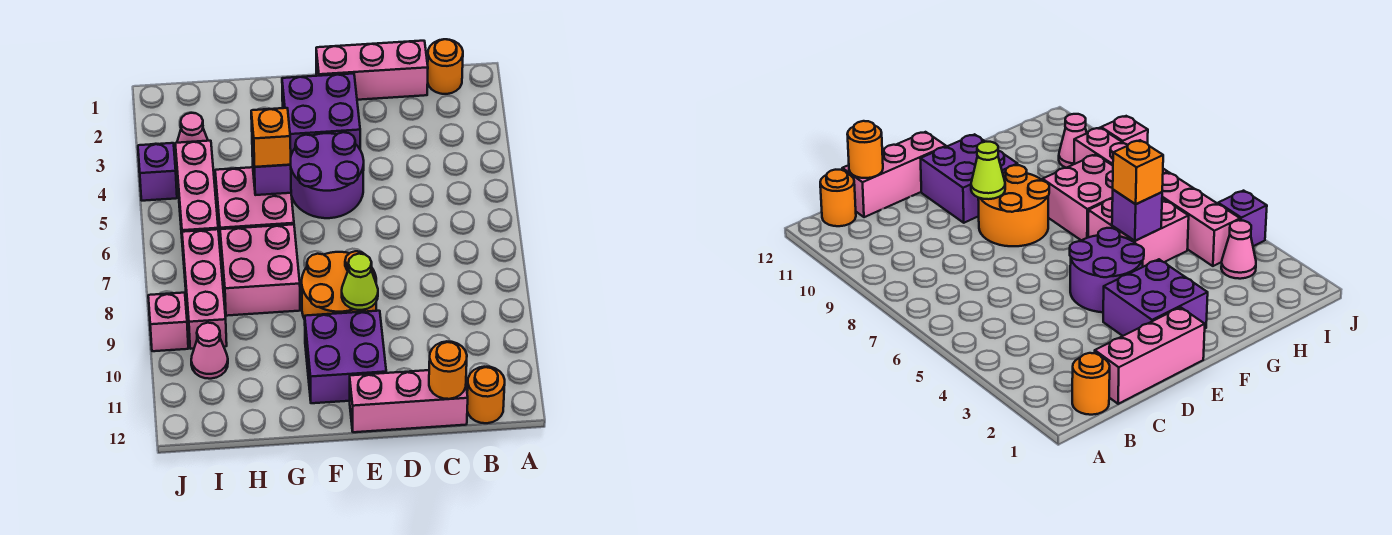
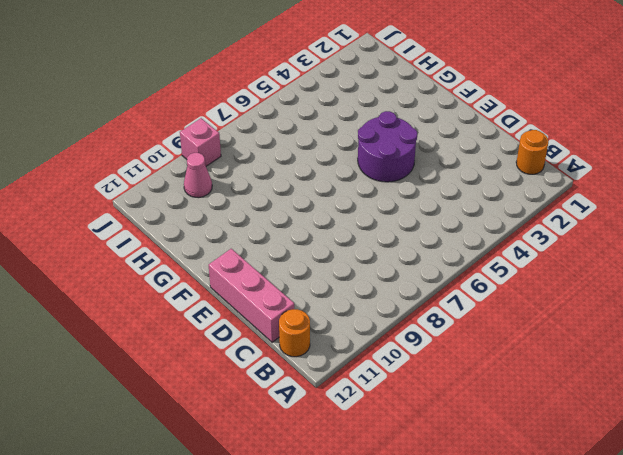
none -> pink 1x3 brick [316,41,428,100]
none -> purple 2x2 brick [282,74,360,155]
none -> orange 2x2 round brick [302,251,376,319]

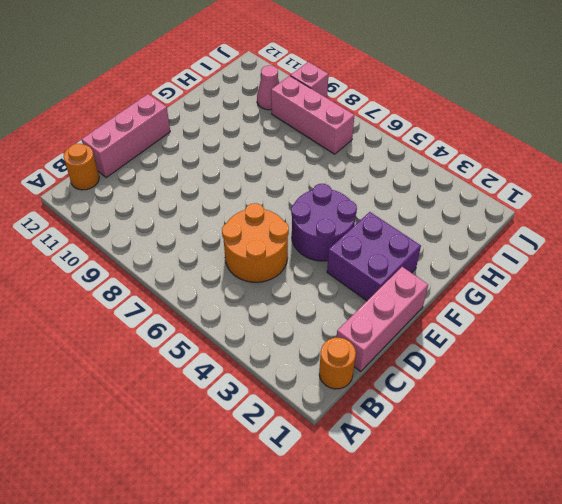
orange 2x2 round brick [222,203,289,282] -> orange 2x2 round brick moved to [302,251,376,319]
none -> purple 2x2 brick [305,311,386,403]
none -> pink 2x2 brick [215,167,294,249]
none -> pink 2x2 brick [220,224,300,316]

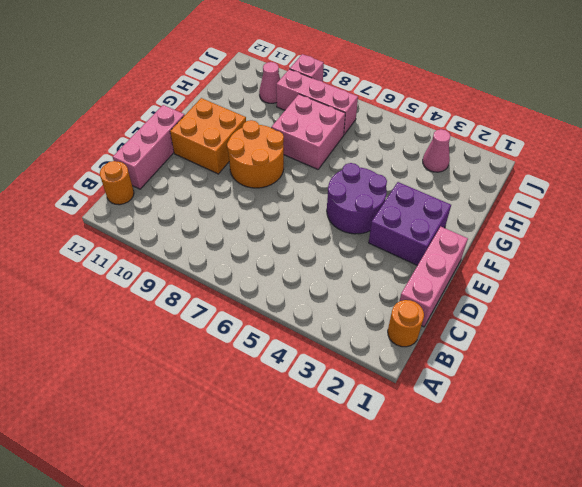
orange 2x2 brick [170,98,246,174] -> purple 2x2 brick [305,311,386,403]
none -> pink 2x2 brick [215,167,294,249]
none -> pink 1x3 brick [175,141,218,247]
none -> purple 1x1 brick [138,143,177,201]

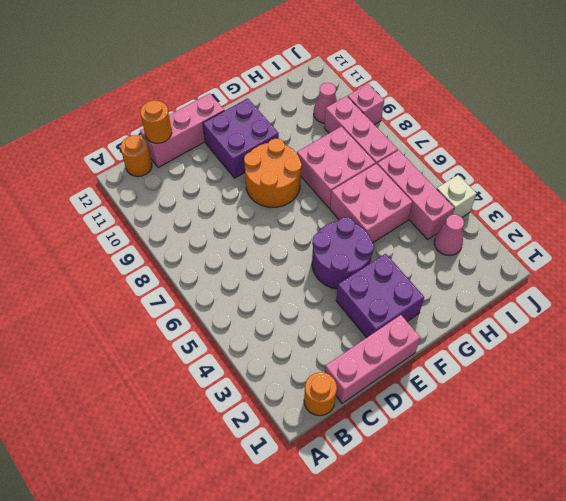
white 1x1 brick [437,175,477,217] -> purple 1x1 brick [138,143,177,201]
none -> lime 1x1 cone [342,254,378,310]
none -> purple 1x1 brick [252,144,291,195]
none -> orange 1x1 brick [251,108,291,167]

